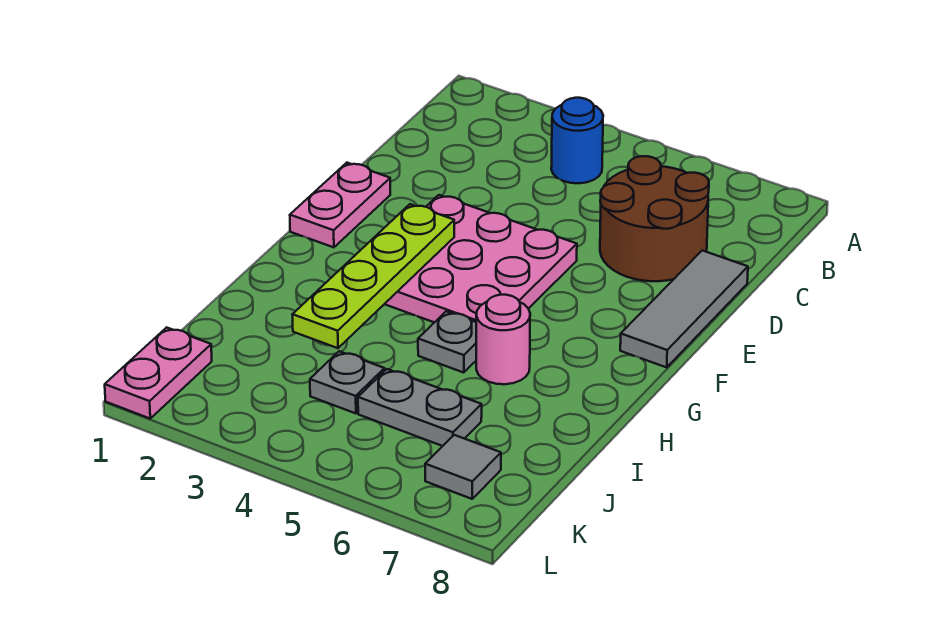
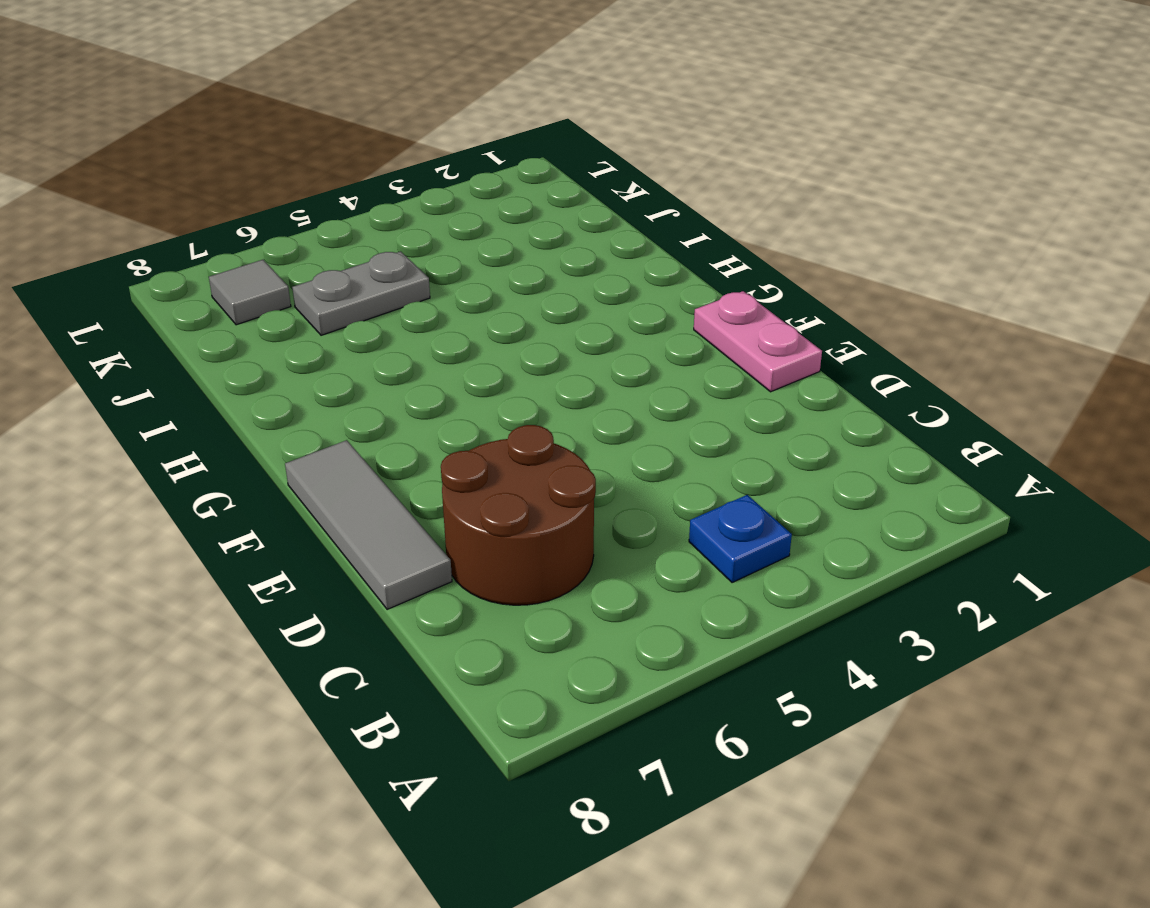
blue 1x1 plate [689,495,792,583] -> blue 1x1 round brick [551,98,603,183]
none -> pink 3x3 plate [385,195,577,323]
none -> grey 1x1 plate [418,311,476,373]
none -> pink 1x1 round brick [476,295,530,384]

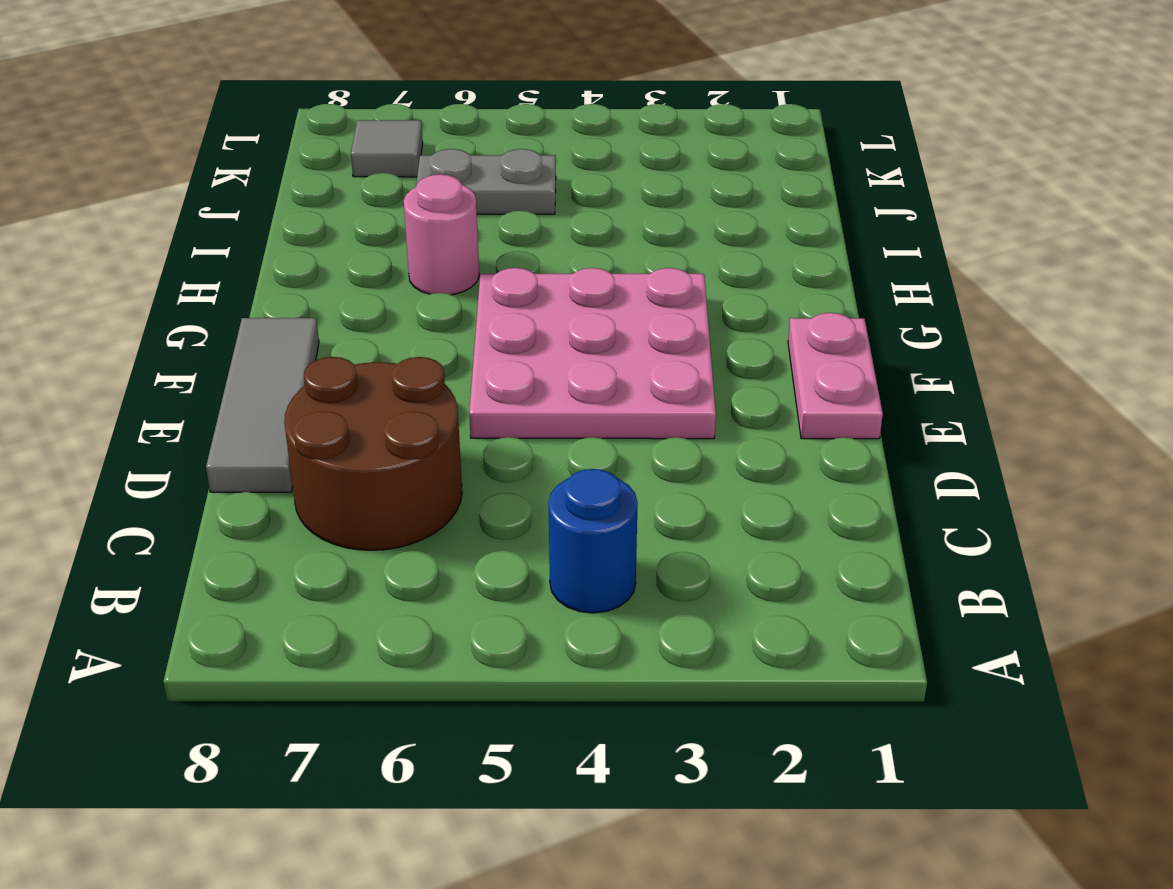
none -> grey 1x1 plate [418,311,476,373]
none -> grey 1x1 plate [310,351,385,413]
none -> pink 1x2 plate [105,327,212,418]

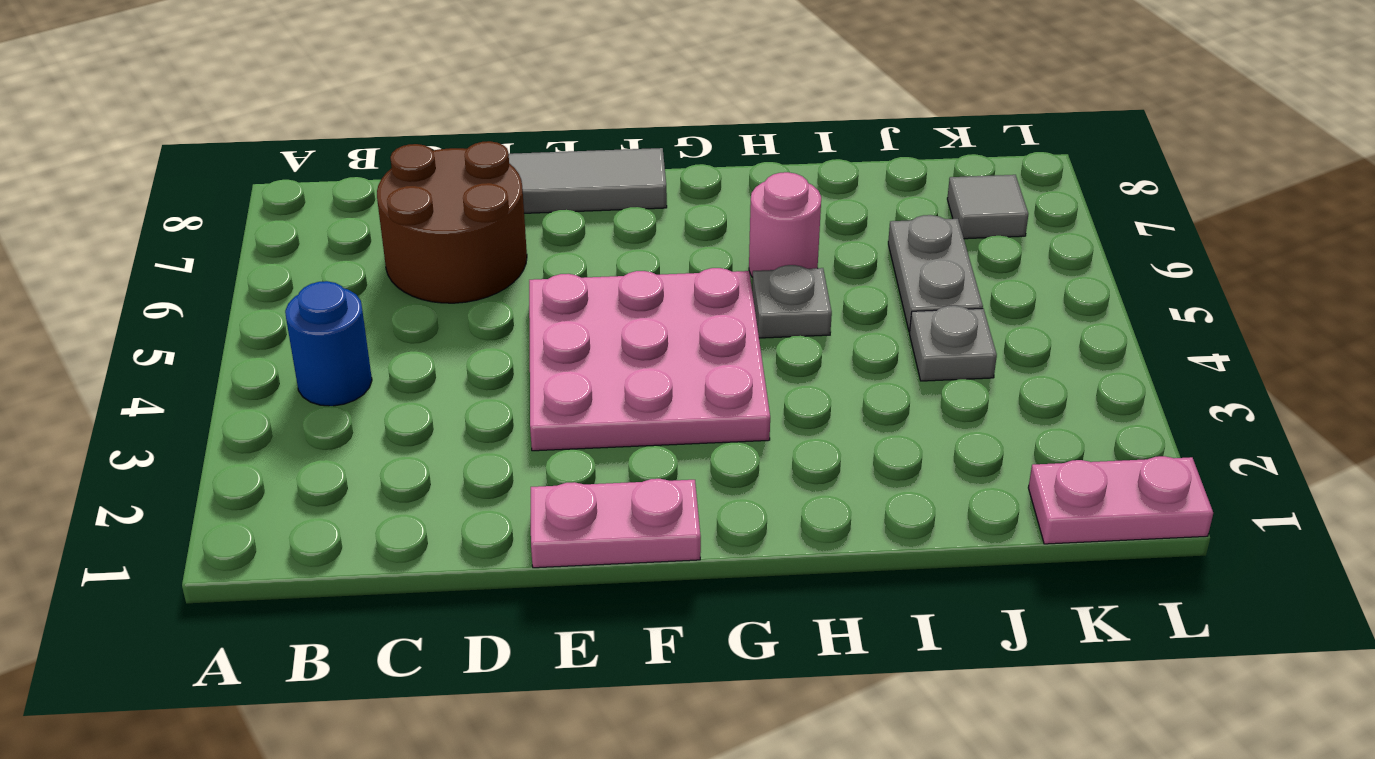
none -> lime 1x4 plate [292,204,454,348]

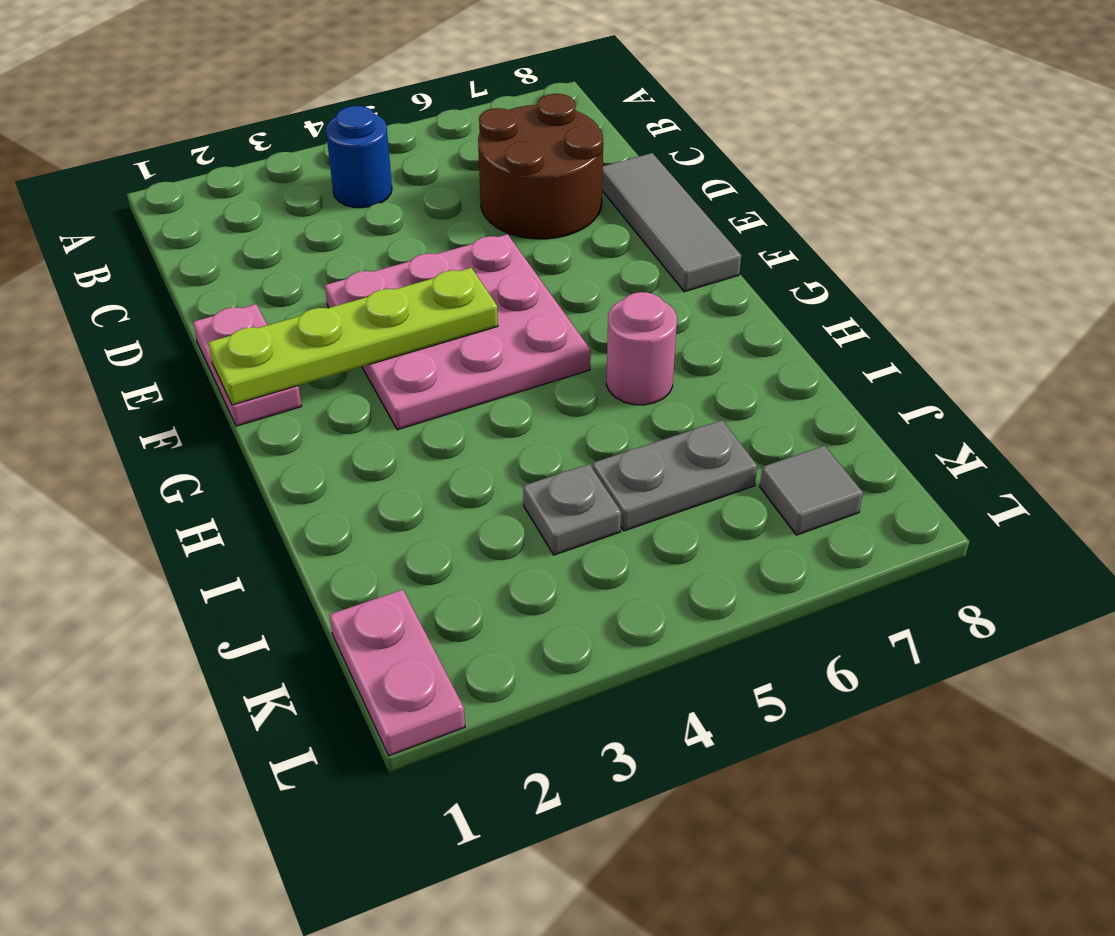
lime 1x4 plate [208,268,498,405] -> lime 1x4 plate turned to [292,204,454,348]
none -> grey 1x1 plate [418,311,476,373]

